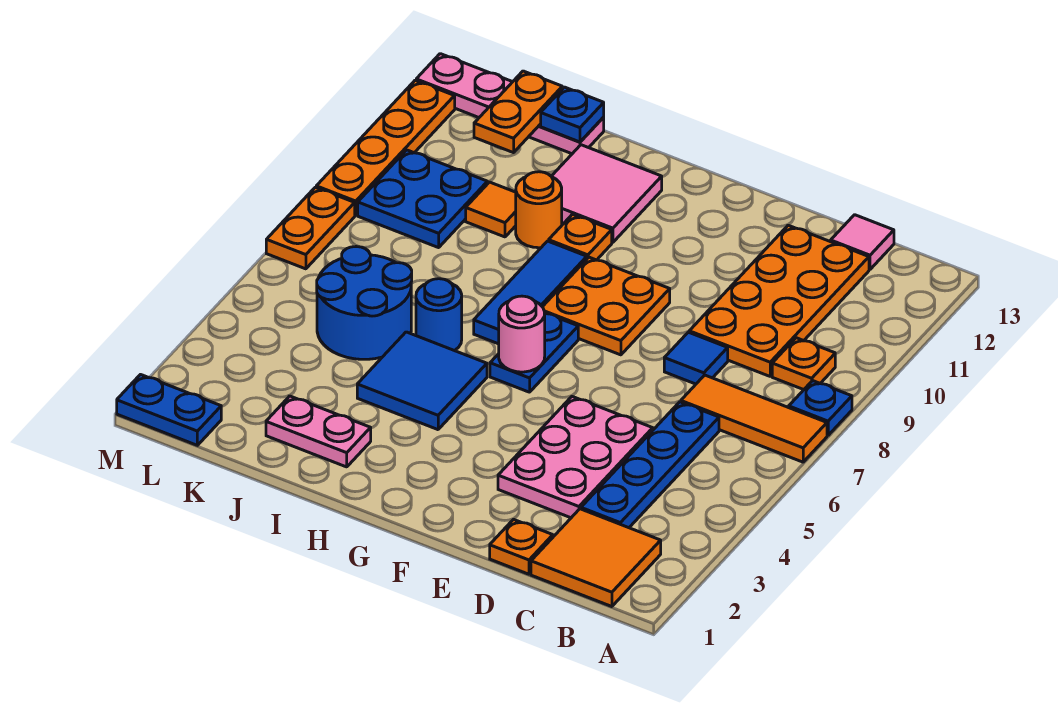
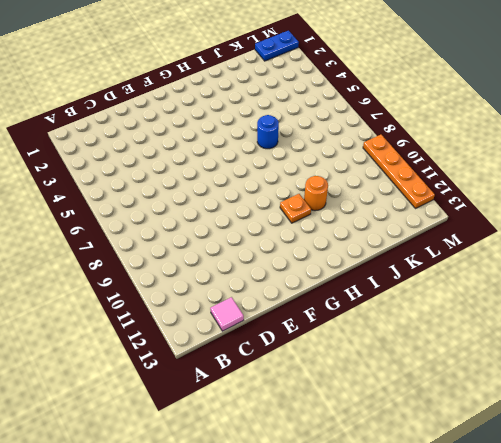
none -> orange 1x3 tile [681,375,827,462]
none -> blue 1x1 plate [789,381,852,435]
none -> orange 2x2 tile [531,509,661,607]

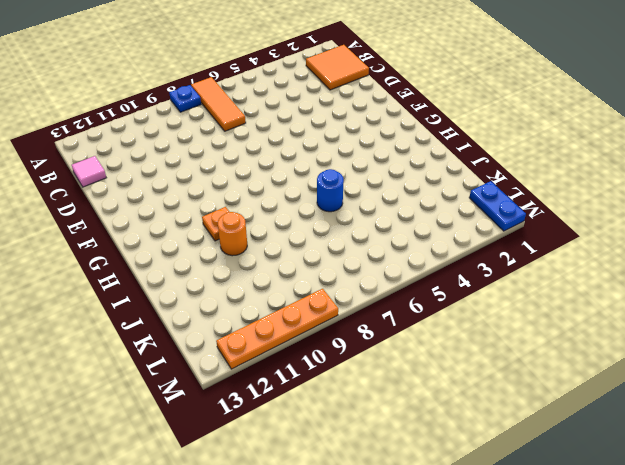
none -> orange 1x1 plate [772,338,835,390]
none -> blue 1x4 plate [581,402,719,528]
none -> orange 2x4 plate [689,225,869,376]

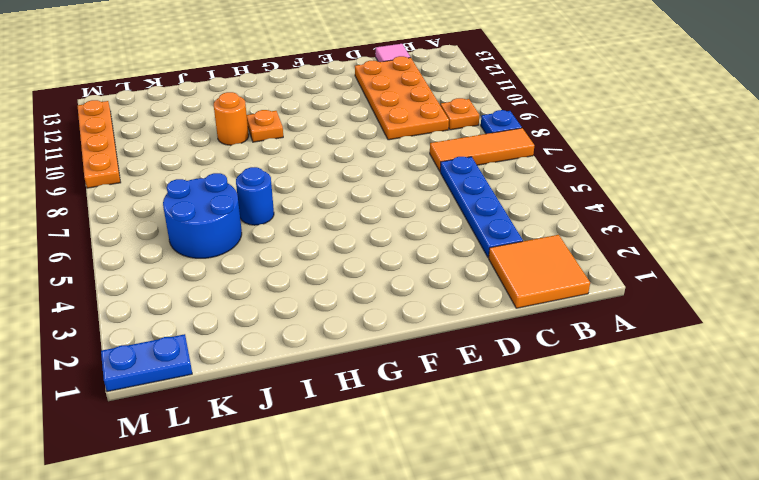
none -> orange 1x1 plate [490,519,553,574]
none -> pink 2x3 plate [498,397,653,518]
none -> blue 1x1 tile [664,332,728,384]

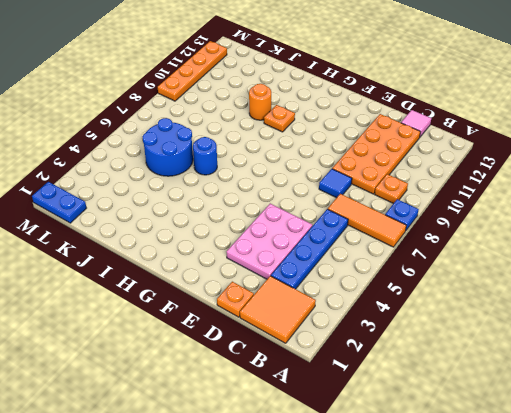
none -> orange 2x2 plate [543,257,670,355]
none -> blue 1x2 plate [490,313,578,392]
none -> blue 2x2 tile [357,332,487,430]

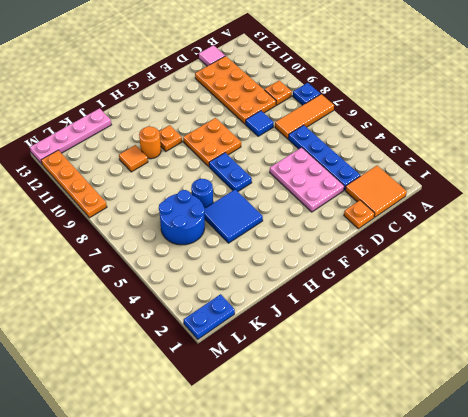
none -> blue 1x3 tile [474,241,587,344]
none -> pink 2x2 tile [551,145,662,242]
none -> pink 1x2 plate [266,396,371,467]

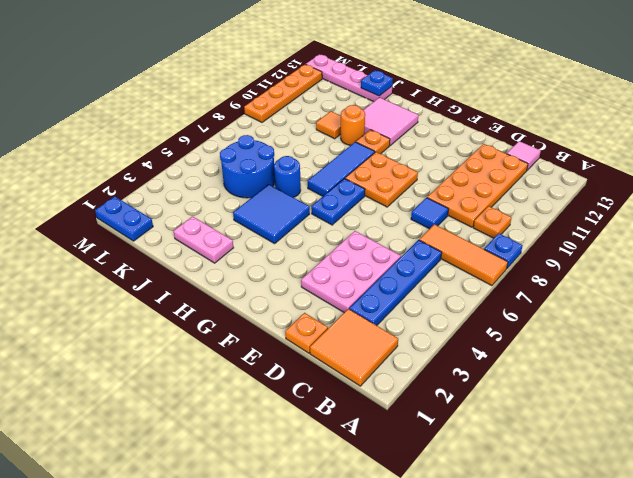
none -> blue 2x2 plate [358,150,487,248]
none -> orange 1x2 plate [266,187,355,269]
none -> pink 1x1 round brick [499,296,545,372]

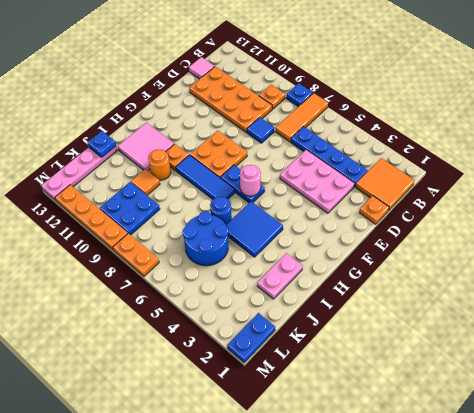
none -> orange 1x2 plate [474,71,562,153]

